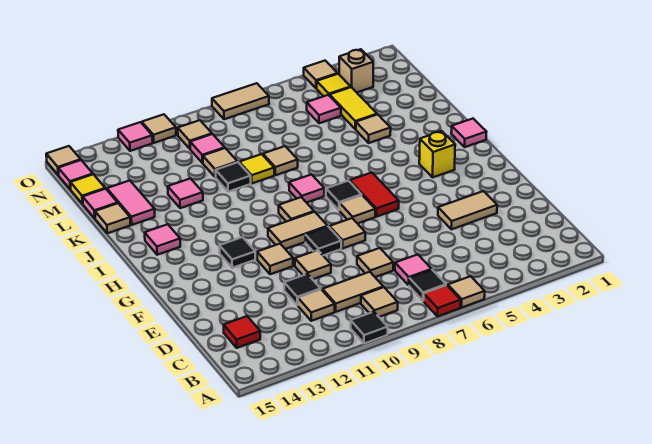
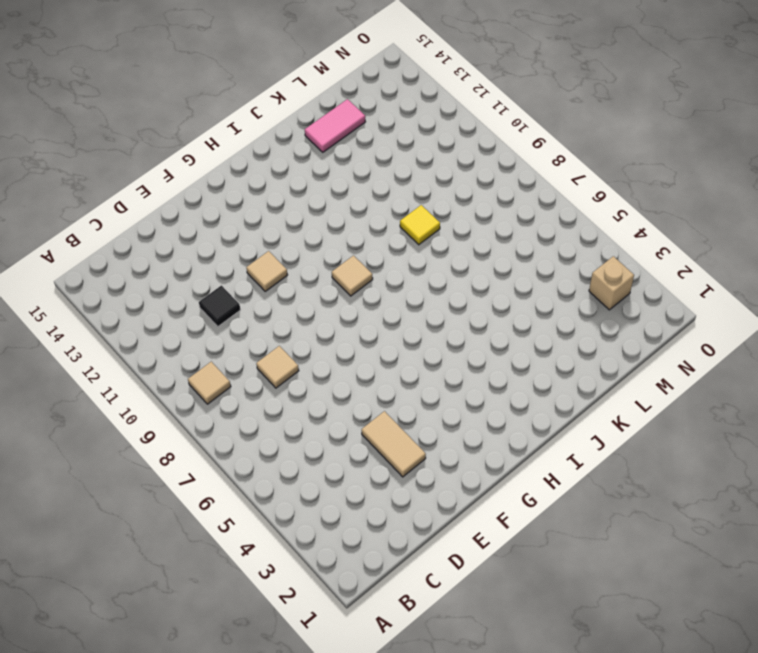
none -> tan 1x1 tile [448,276,485,307]
none -> red 1x1 tile [424,285,461,316]
none -> black 1x1 tile [351,312,388,344]
none -> black 1x1 tile [409,270,446,301]

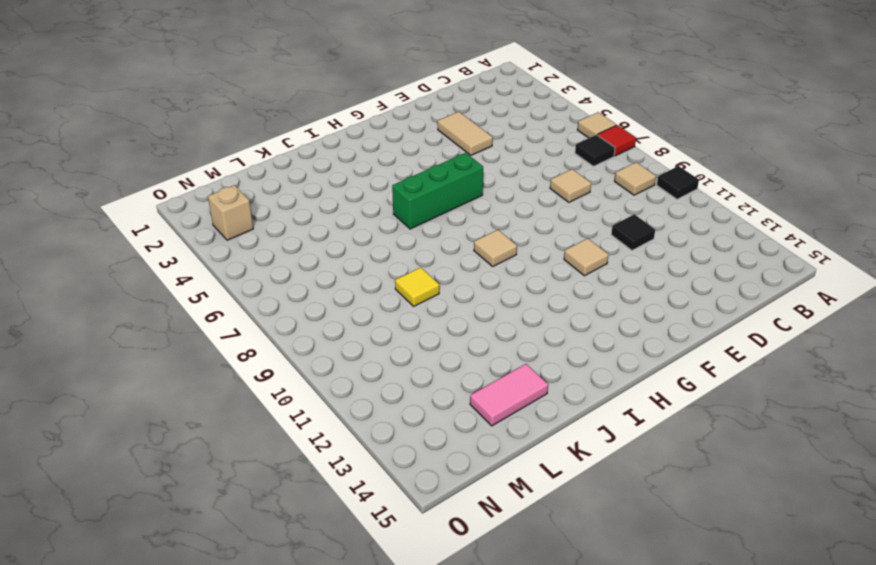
green 1x3 brick [392,153,483,229] -> red 1x2 tile [349,172,399,217]
none -> pink 1x1 tile [395,255,432,285]
none -> tan 1x2 tile [322,272,383,312]
none -> tan 1x1 tile [298,290,335,321]
none -> red 1x1 tile [224,316,260,348]

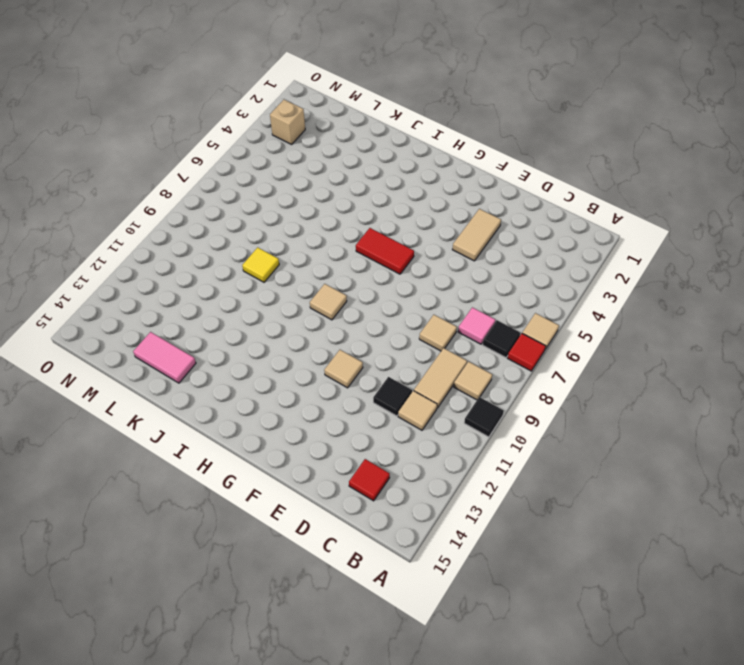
none -> tan 1x1 tile [295,250,331,279]
none -> tan 1x1 tile [329,218,365,248]
none -> black 1x1 tile [306,227,341,255]
none -> tan 1x1 tile [340,195,375,224]

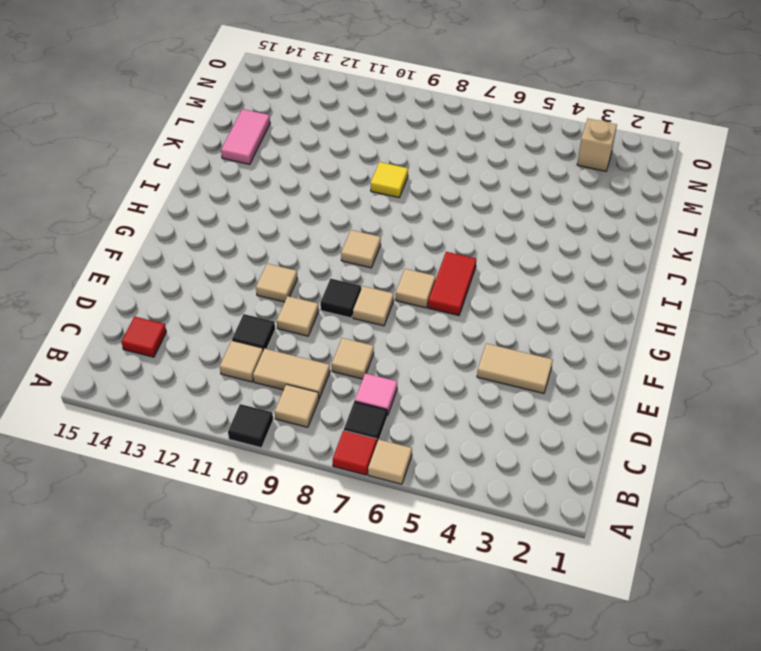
none -> tan 1x2 tile [268,212,328,249]
none -> black 1x1 tile [219,237,255,268]
none -> yellow 1x1 brick [419,131,455,177]
none -> black 1x1 tile [326,181,362,210]

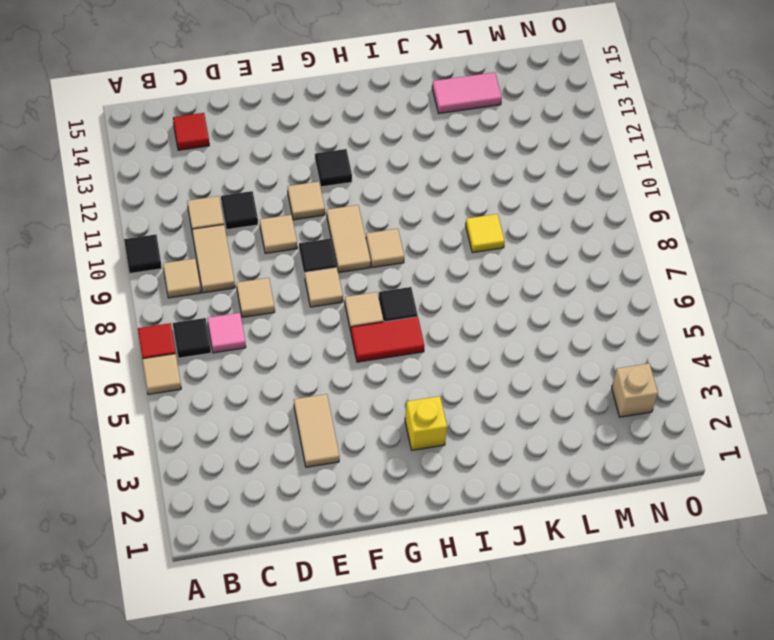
none -> pink 1x1 tile [451,119,486,147]
none -> pink 1x1 tile [289,174,324,203]
none -> pink 1x1 tile [145,224,180,255]
none -> tan 1x1 tile [356,114,391,143]

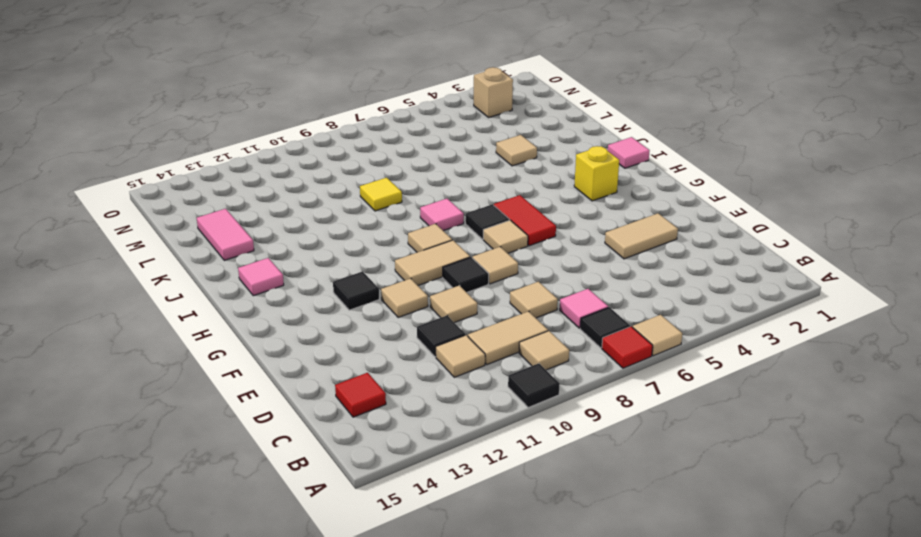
none -> tan 1x1 tile [263,146,298,175]
none -> black 1x1 tile [216,162,251,192]
none -> pink 1x1 tile [168,178,203,208]
none -> tan 1x1 tile [95,203,130,233]

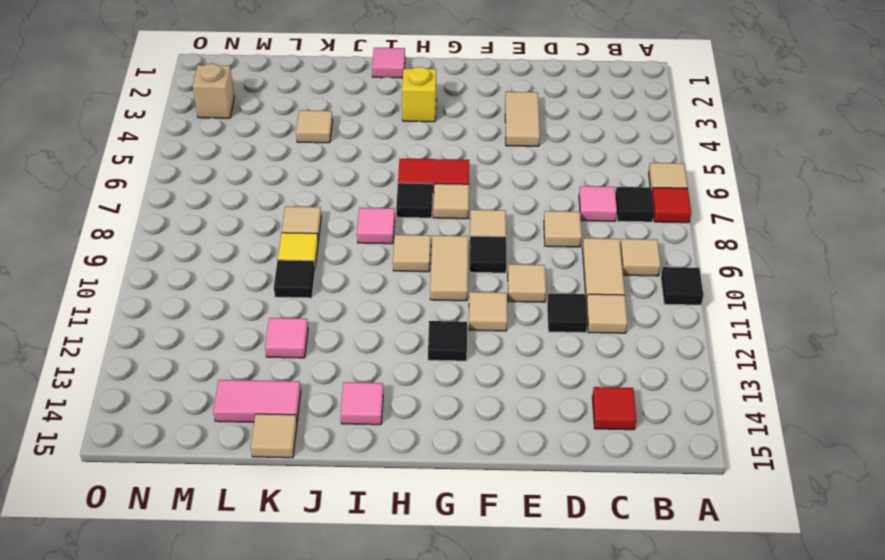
none -> yellow 1x2 tile [330,87,377,129]
none -> tan 1x1 tile [203,148,238,177]
none -> pink 1x1 tile [83,189,117,218]
none -> pink 1x1 tile [307,95,341,123]

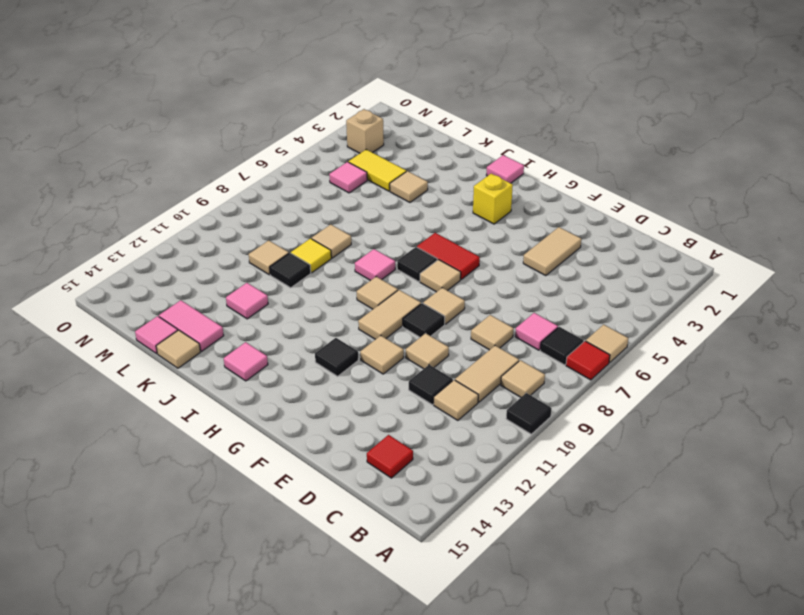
none -> pink 1x1 tile [190,134,225,163]
none -> yellow 1x1 tile [70,174,105,204]
none -> yellow 1x1 tile [317,74,350,96]
none -> tan 1x1 tile [178,120,212,149]

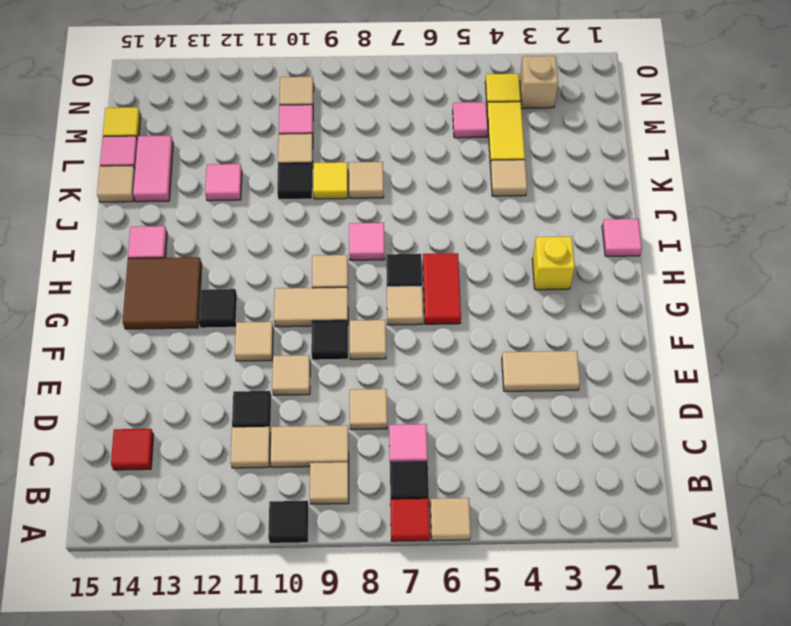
brown 2x2 tile [123,257,202,329] -> none
none -> pink 1x1 tile [58,160,93,189]
none -> tan 1x1 tile [304,61,338,88]
none -> tan 1x2 tile [212,83,269,119]
none -> tan 1x1 tile [142,114,176,143]

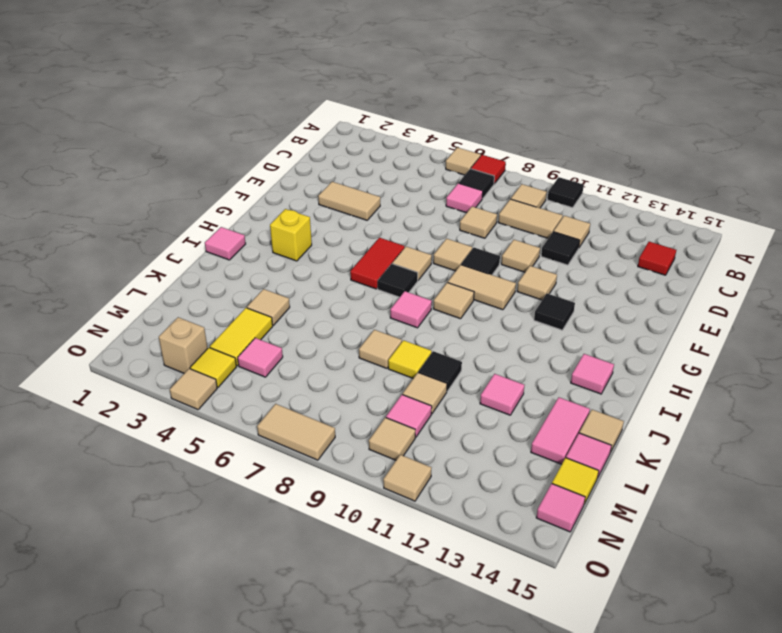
none -> pink 1x1 tile [118,122,153,151]
none -> tan 1x1 tile [46,146,81,175]

